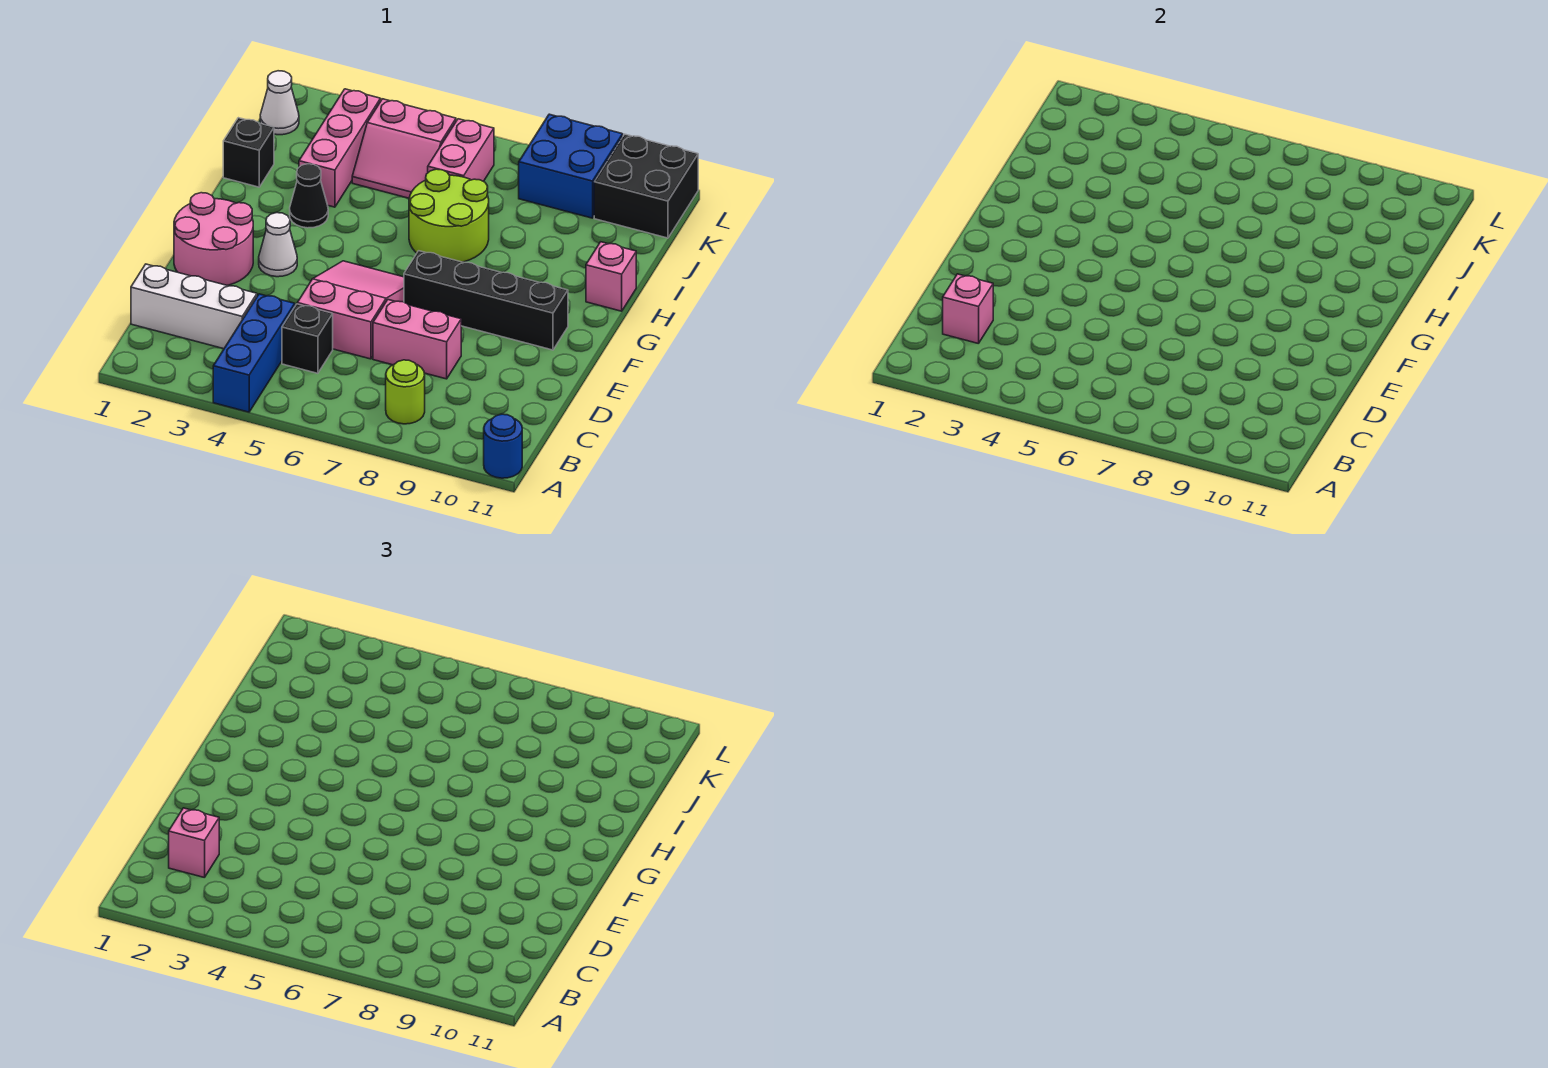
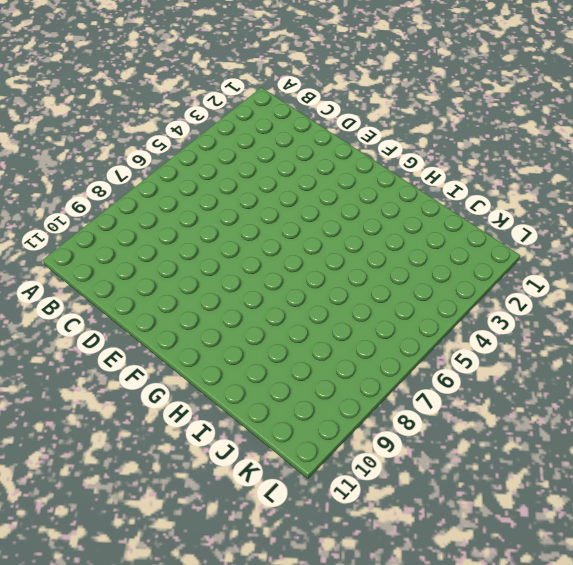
none -> blue 1x3 brick [213,294,295,412]
none -> blue 1x1 round brick [484,414,522,478]
none -> lime 1x1 round brick [386,360,425,424]

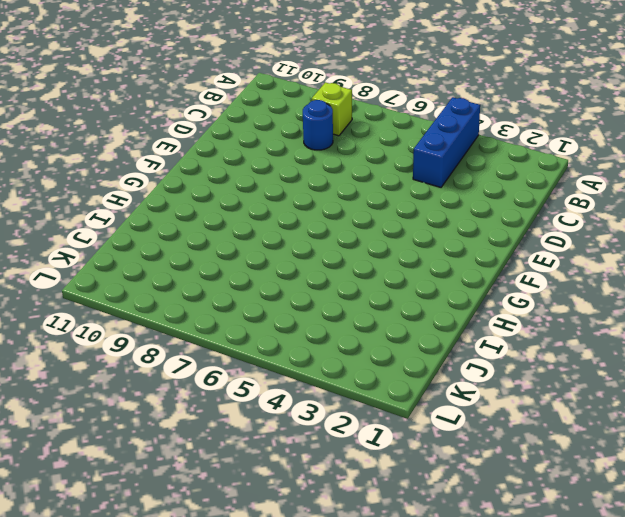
lime 1x1 brick [312,82,352,136] -> lime 1x1 round brick [386,360,425,424]
blue 1x1 round brick [303,100,333,150] -> blue 1x1 round brick moved to [484,414,522,478]
none -> white 1x3 brick [131,264,257,349]
none -> black 1x1 brick [282,304,333,373]
none -> pink 2x3 slope [297,261,404,359]

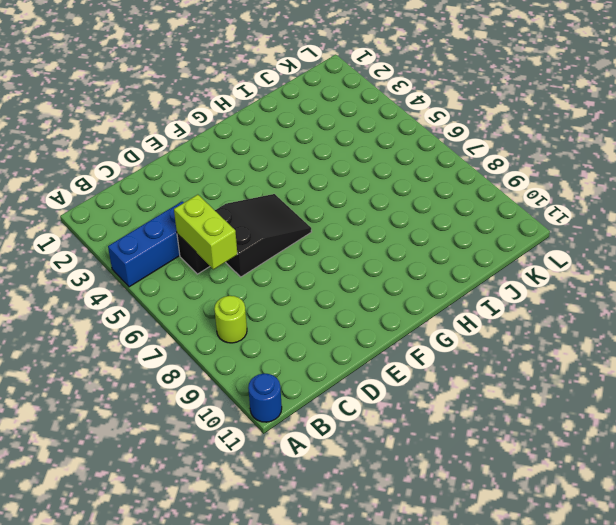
lime 1x2 brick [174,195,237,269] -> none
black 2x3 slope [215,194,312,277] -> pink 2x3 slope [297,261,404,359]
none -> white 1x3 brick [131,264,257,349]
none -> pink 1x2 brick [373,300,461,379]
none -> pink 2x2 round brick [174,193,253,285]

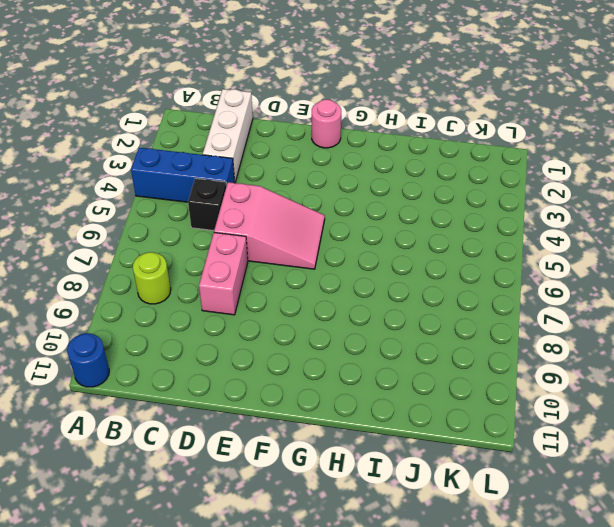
pink 1x1 round brick [312,99,341,148] -> pink 2x2 round brick [174,193,253,285]
none -> white 1x1 cone [259,213,297,277]
none -> black 1x4 brick [404,251,568,350]
none -> black 1x1 cone [290,164,328,228]

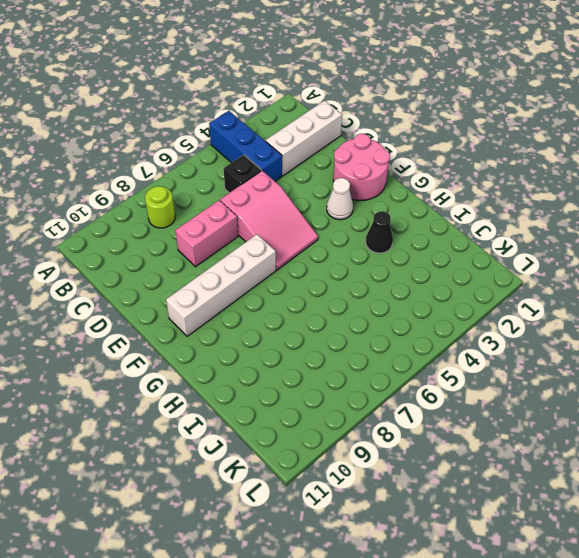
white 1x4 brick [166,234,276,336] -> black 1x4 brick [404,251,568,350]
none -> blue 1x1 round brick [484,414,522,478]
none -> lime 2x2 round brick [409,169,489,262]
none -> pink 1x1 brick [586,242,636,311]

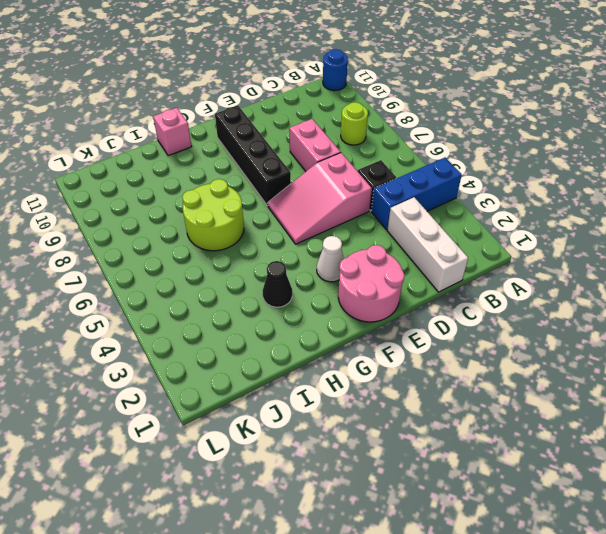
none -> black 1x1 brick [223,118,274,187]
none -> pink 1x3 brick [299,89,381,207]
none -> pink 2x2 slope [352,99,456,198]

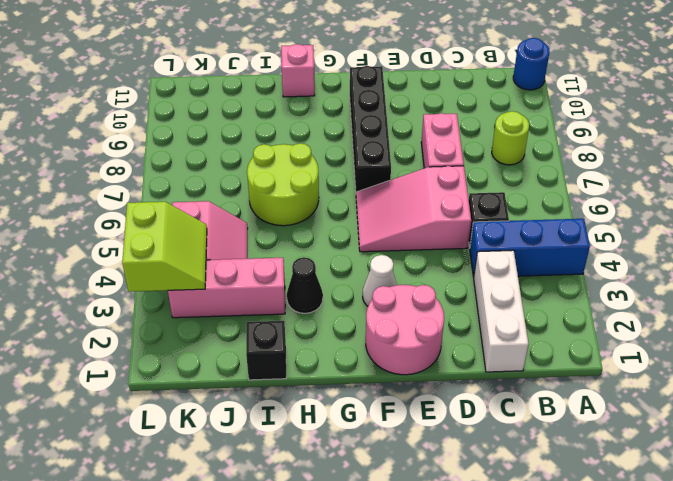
lime 2x2 slope [122,202,207,292] -> none
none -> pink 1x2 brick [428,119,494,181]
none -> white 1x1 cone [260,71,299,135]
none -> blue 2x2 brick [519,114,623,218]

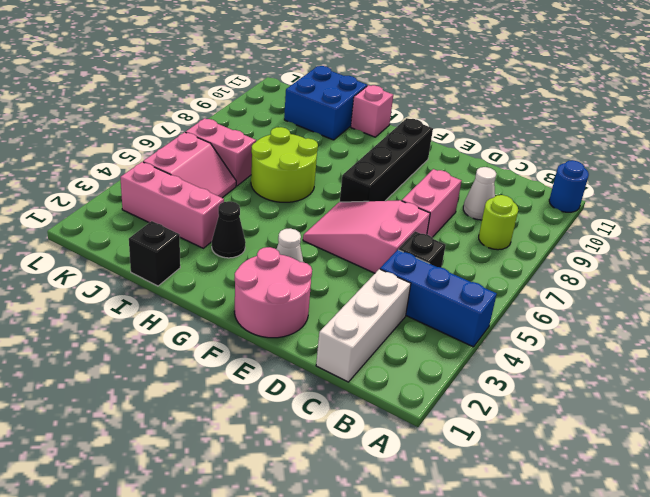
white 1x1 cone [463,167,496,220] -> white 1x1 cone moved to [260,71,299,135]
blue 2x2 brick [284,66,367,140] -> blue 2x2 brick moved to [519,114,623,218]
none -> black 2x2 brick [594,134,698,238]
none -> pink 1x1 brick [943,274,993,344]
none -> pink 1x1 brick [169,808,219,878]

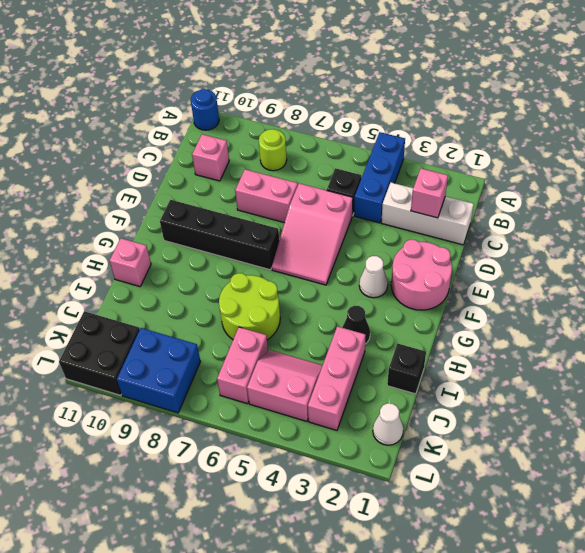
pink 1x1 brick [192,134,229,181] -> pink 1x1 brick moved to [169,808,219,878]

